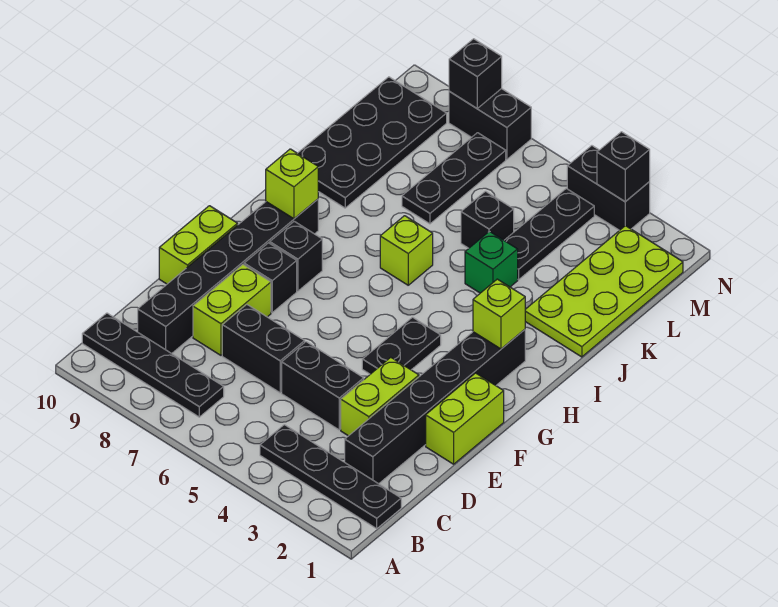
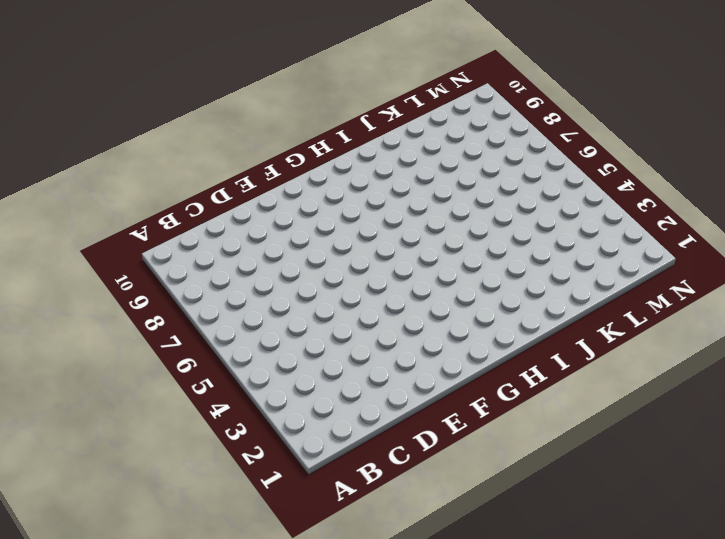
none -> black 1x4 plate [260,425,401,529]
none -> black 1x4 plate [82,313,224,417]
none -> black 1x6 brick [345,330,525,484]

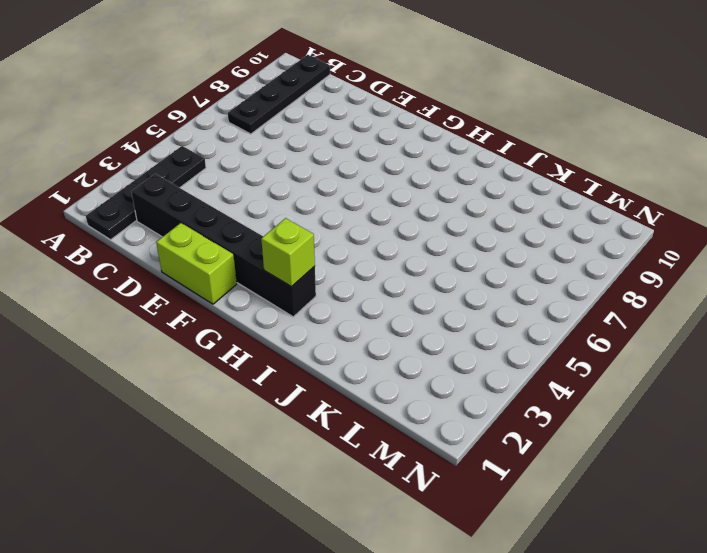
none -> black 1x6 brick [138,199,318,354]
none -> lime 1x2 brick [341,357,419,436]
none -> black 1x2 brick [282,342,364,430]

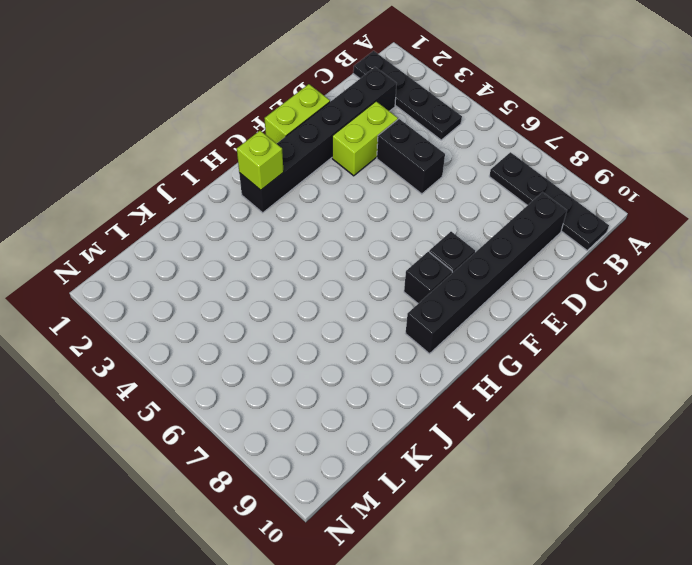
none -> black 1x2 brick [222,305,305,393]
none -> lime 1x2 brick [193,264,271,355]
none -> lime 1x2 brick [159,206,238,284]

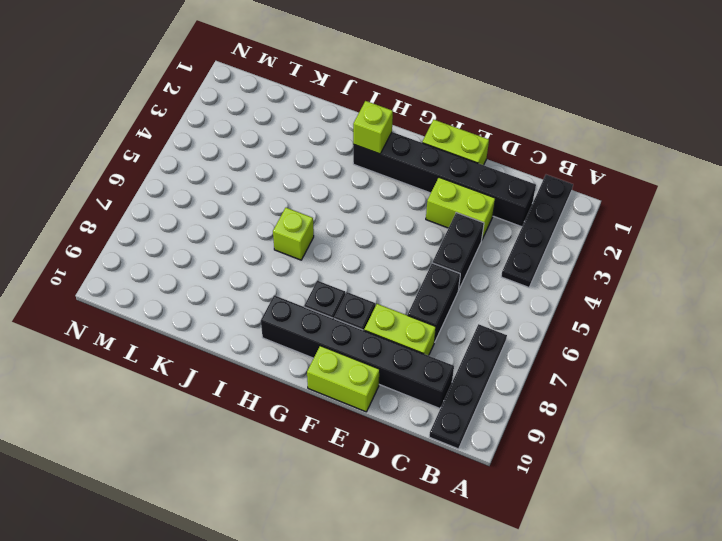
none -> black 1x2 plate [362,317,441,374]
none -> lime 2x4 plate [525,226,683,357]
none -> green 1x1 brick [465,231,518,293]

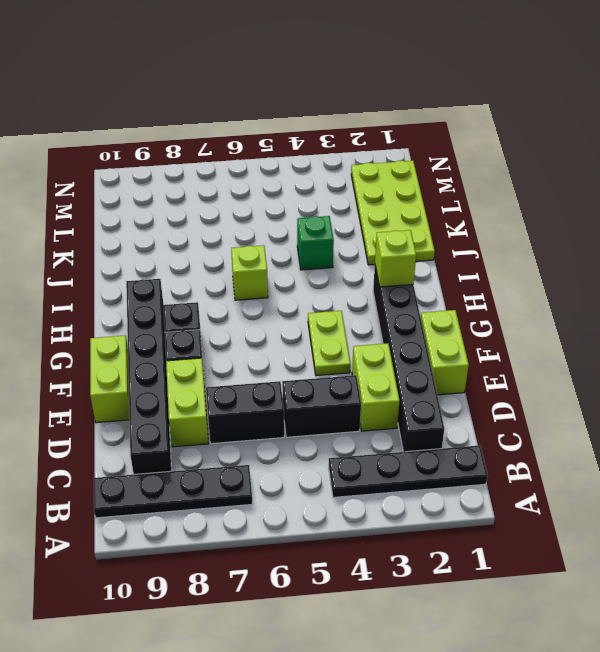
lime 1x2 plate [308,311,350,376] -> black 1x2 plate [362,317,441,374]
none -> black 2x4 plate [298,77,447,208]
none -> black 1x3 plate [504,189,594,280]
none -> black 1x1 brick [461,191,514,248]

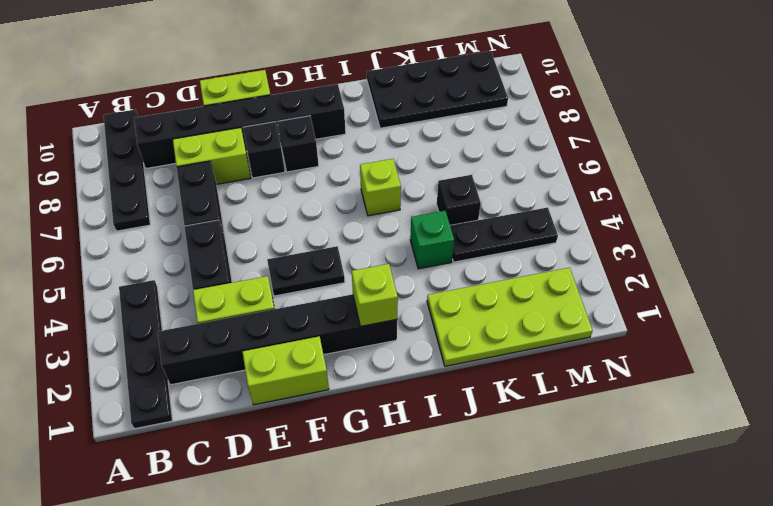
none -> black 1x3 plate [402,133,506,224]
none -> black 1x2 brick [567,146,650,230]
none -> black 1x2 brick [449,88,531,159]

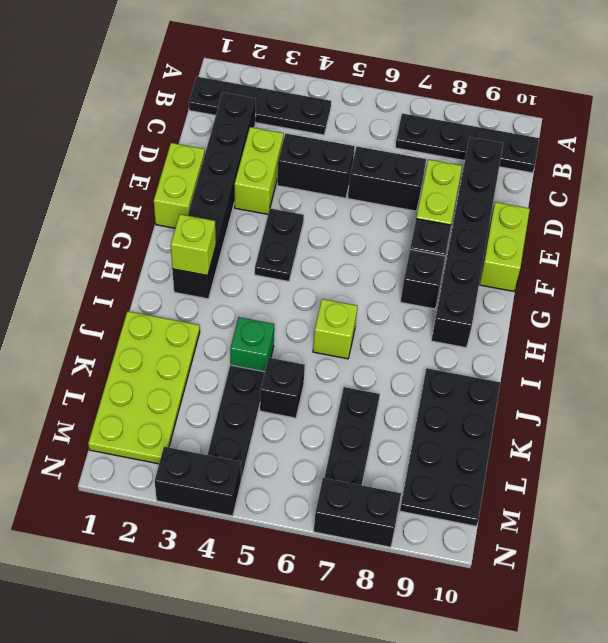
none -> lime 1x1 brick [266,149,318,219]
none -> black 1x1 brick [597,132,650,202]
none -> black 1x1 brick [449,39,502,108]

